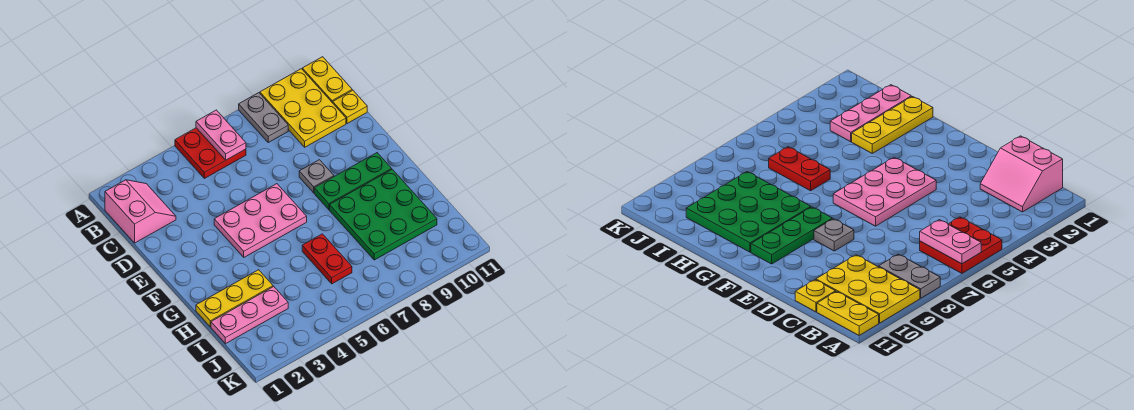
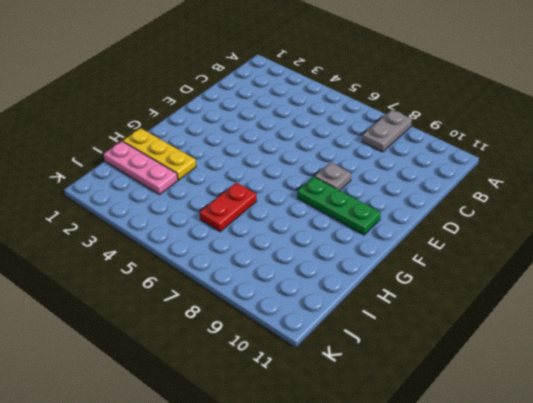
none -> red 2x2 plate [175,128,246,178]
none -> yellow 2x3 plate [260,69,346,147]
none -> yellow 1x2 plate [302,57,352,103]

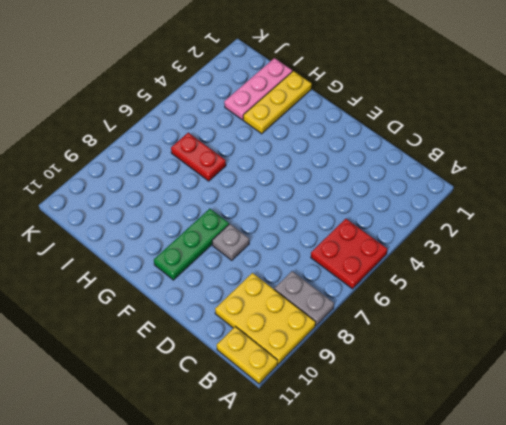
none -> pink 2x2 slope [105,180,176,243]
none -> yellow 1x1 plate [333,90,367,124]
none -> pink 2x3 plate [214,184,307,257]

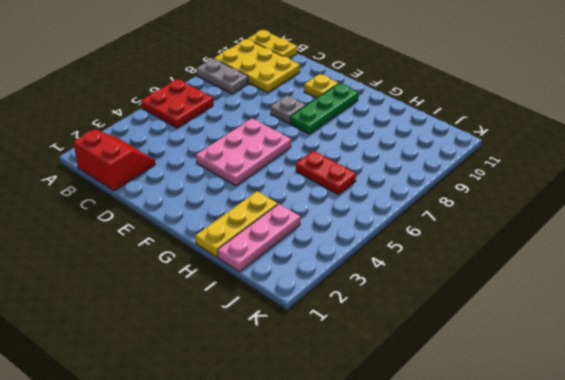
red 2x2 slope [73,129,155,191] -> pink 2x2 slope [105,180,176,243]
yellow 1x1 plate [304,74,338,98] -> yellow 1x1 plate moved to [333,90,367,124]
none -> green 3x3 plate [330,169,437,260]
none -> pink 1x2 plate [196,110,246,160]

